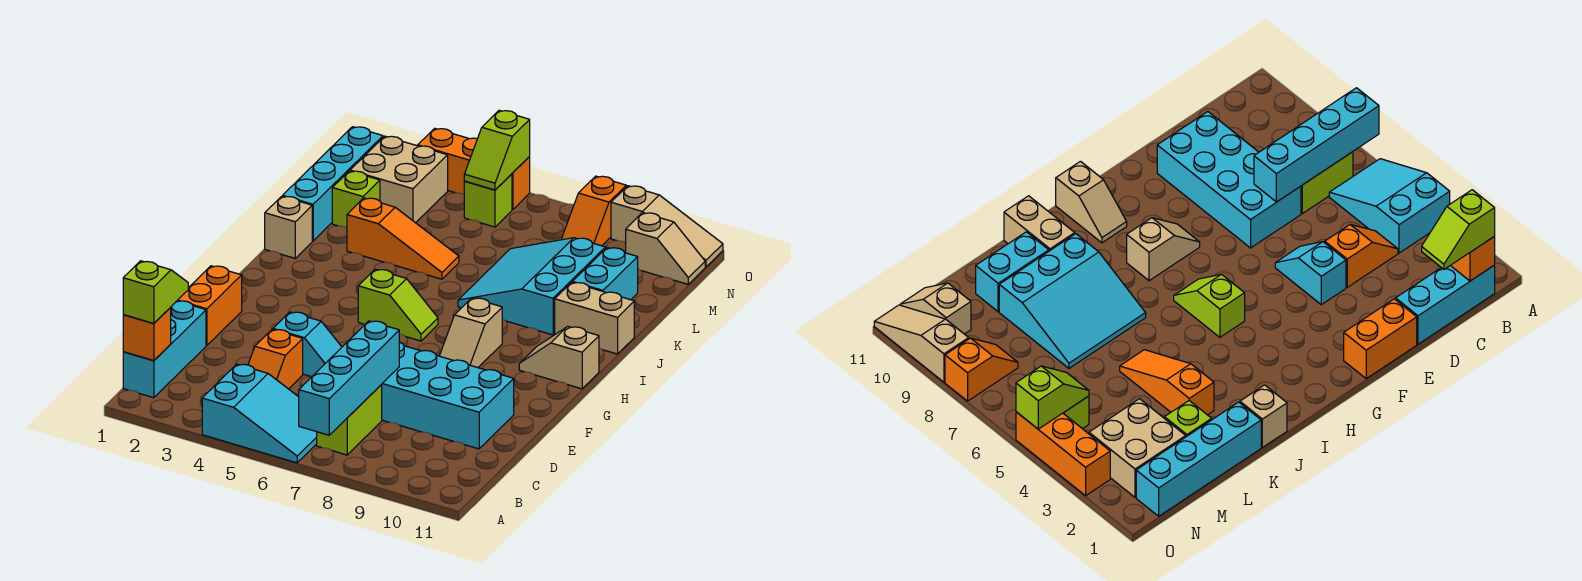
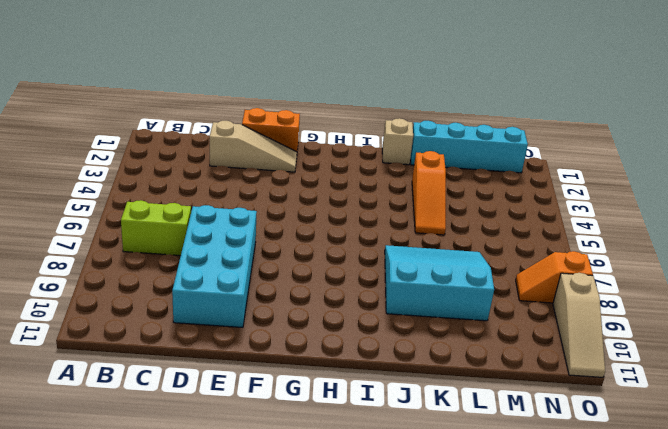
tan 1x3 slope [210,121,297,172] -> none
none -> cyan 2x3 slope [202,364,317,463]
none -> cyan 1x3 brick [123,301,206,398]
none -> orange 1x2 slope [248,329,303,389]

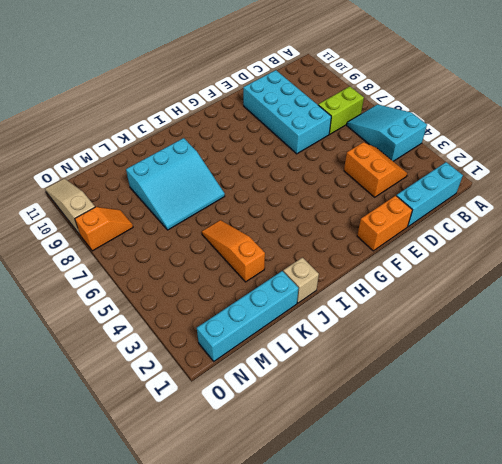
orange 2x2 slope [344,142,407,197] -> orange 1x2 slope [248,329,303,389]
none -> cyan 1x2 slope [273,312,342,376]
none -> tan 1x2 slope [440,298,502,368]
none -> lime 1x2 slope [358,269,438,341]

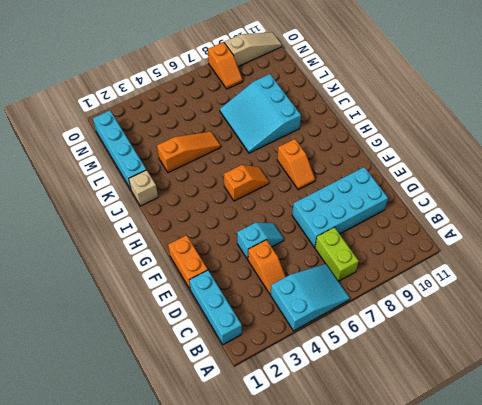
orange 1x2 slope [277,139,315,190] -> tan 1x2 slope [440,298,502,368]
orange 1x2 slope [224,165,269,201] -> lime 1x2 slope [358,269,438,341]
none -> tan 1x2 slope [519,326,599,389]
none -> tan 1x2 brick [555,282,634,354]
none -> cyan 1x2 brick [573,248,638,300]

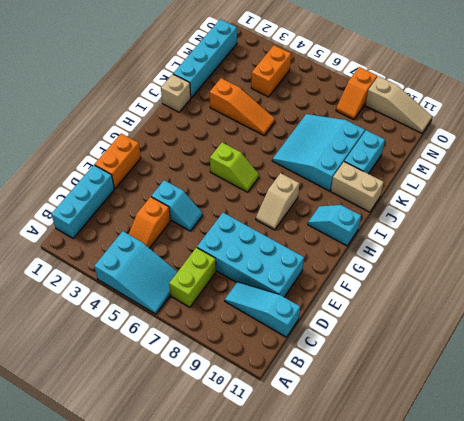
cyan 1x3 slope [225,282,300,337] -> none
cyan 1x2 slope [308,205,361,246] -> tan 1x2 slope [519,326,599,389]
orange 1x2 brick [251,45,291,97] -> none
none -> lime 1x1 brick [332,171,380,228]
none -> tan 2x2 brick [350,136,448,223]
none -> lime 1x1 brick [464,174,512,227]

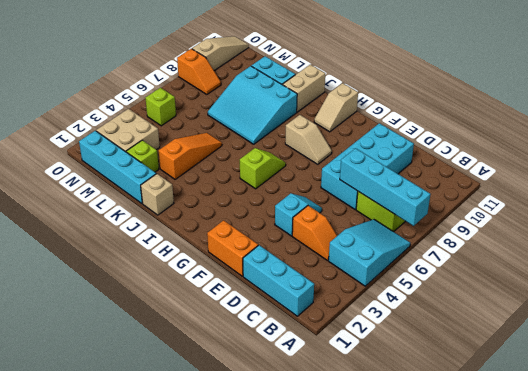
none -> tan 1x2 slope [626,213,705,284]
none -> orange 1x3 brick [418,128,530,210]
none -> orange 1x1 brick [123,308,171,361]

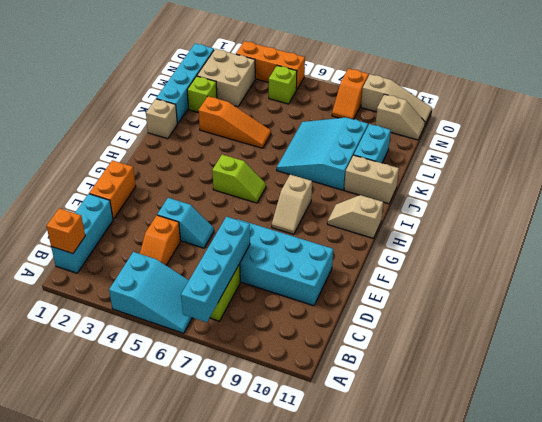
none -> lime 1x2 slope [464,110,530,190]
none -> lime 1x2 slope [123,261,188,324]

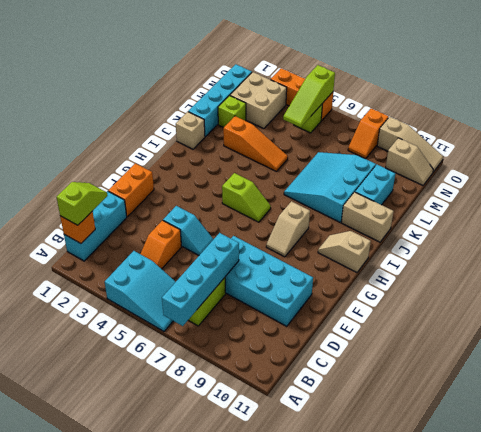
lime 1x3 slope [283,65,335,127] -> lime 1x2 slope [464,110,530,190]

